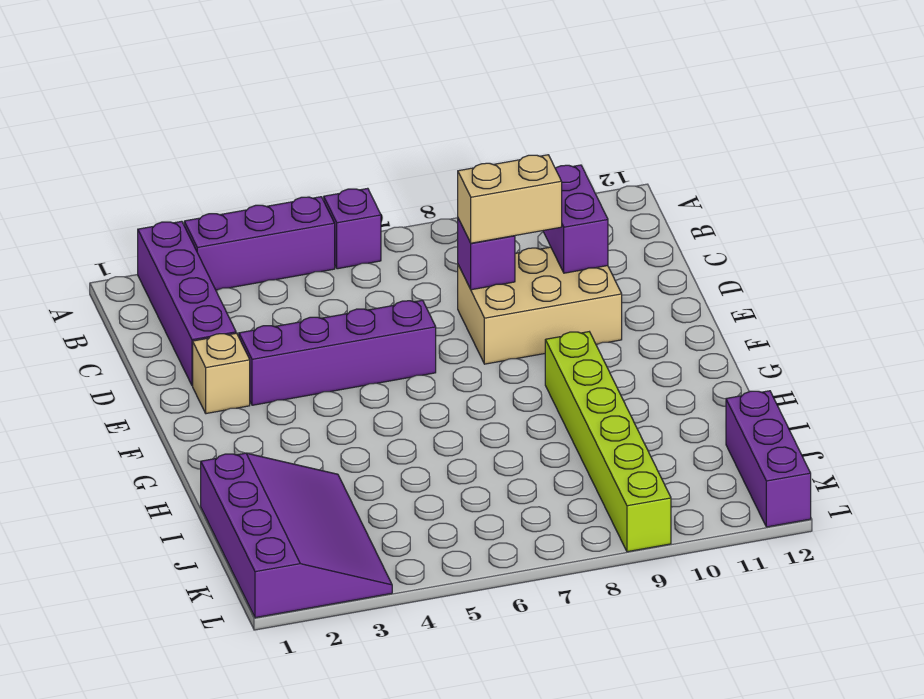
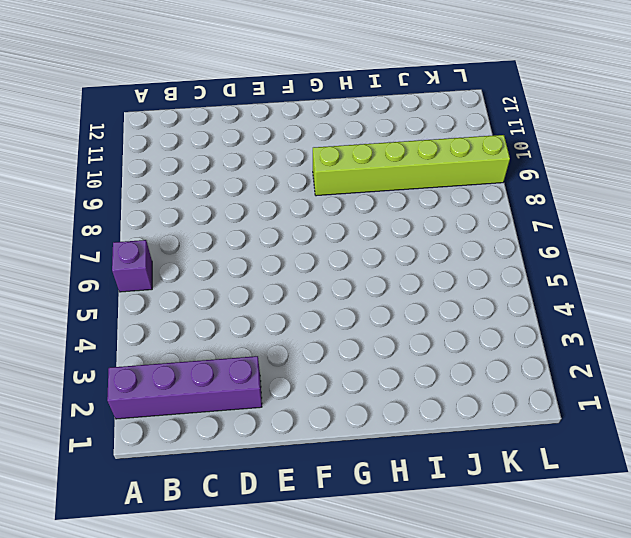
none -> purple 1x3 brick [184,197,335,290]
none -> tan 2x3 brick [458,247,622,364]
none -> tan 1x1 brick [193,333,250,414]

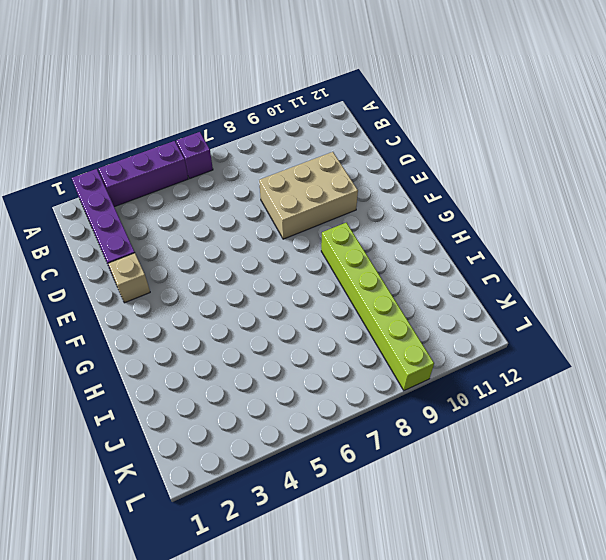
none -> purple 1x4 brick [239,300,436,405]
none -> purple 3x4 slope [201,453,392,618]
none -> purple 1x3 brick [726,391,811,527]

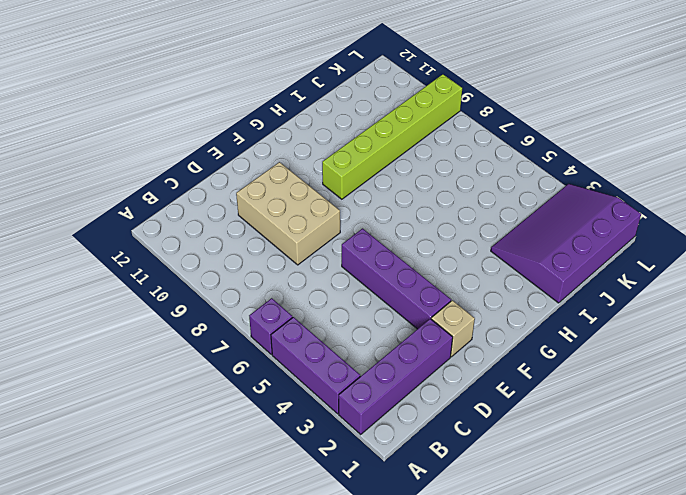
none -> purple 1x3 brick [726,391,811,527]
none -> purple 1x2 brick [543,165,608,273]
none -> purple 1x1 brick [458,219,515,290]

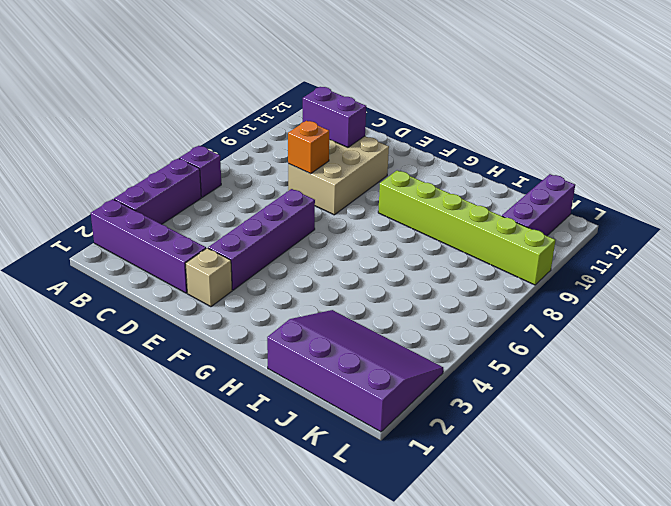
orange 1x1 brick [288,121,329,174] -> purple 1x1 brick [458,219,515,290]
purple 1x3 brick [502,174,575,236] -> purple 1x3 brick turned to [726,391,811,527]
none -> tan 1x2 brick [458,155,562,243]

